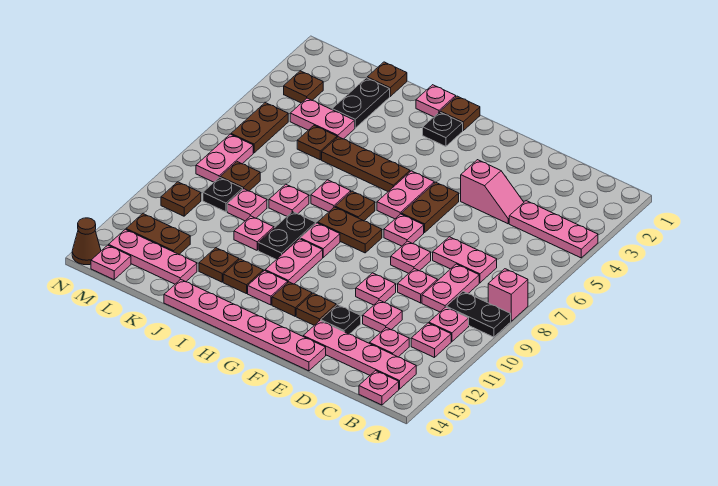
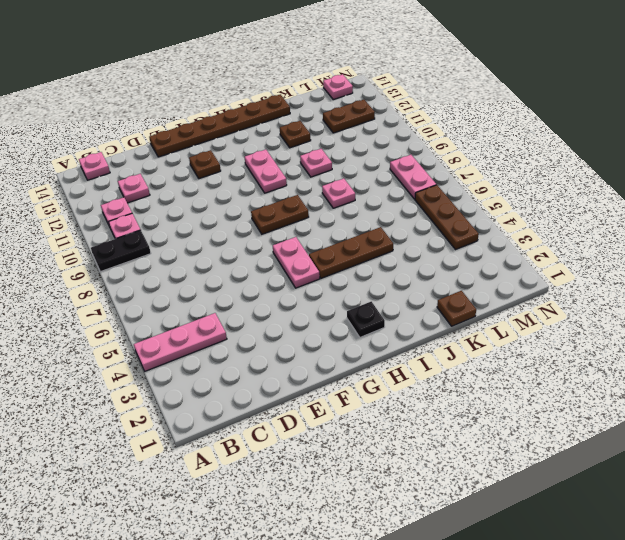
brown 1x6 plate [149,94,290,157] -> pink 1x6 plate [164,279,326,371]
brown 1x3 plate [415,185,479,249] -> brown 1x2 plate [231,102,288,153]
none -> pink 1x1 brick [488,269,528,321]
none -> pink 1x4 plate [303,321,416,389]
none -> pink 1x2 plate [433,237,497,283]
none -> pink 1x2 plate [422,264,479,312]

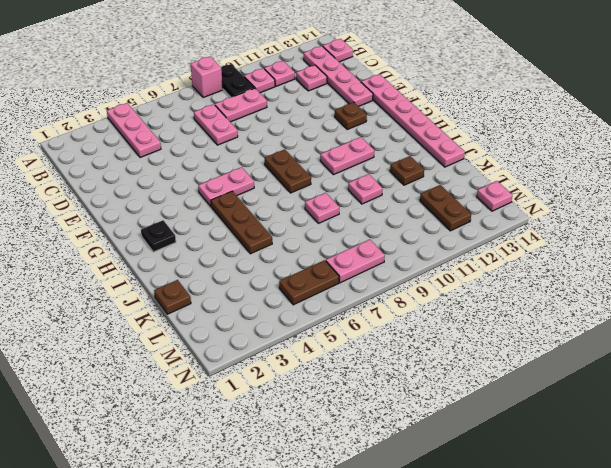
none -> pink 1x2 slope [461,160,524,224]
none -> pink 1x1 plate [398,269,437,303]
none -> pink 1x1 plate [363,300,402,332]
none -> pink 1x1 plate [391,241,431,273]

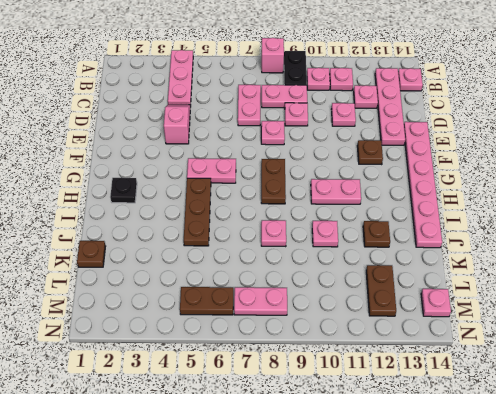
none -> pink 1x1 plate [356,273,396,305]
none -> black 1x1 plate [321,305,361,334]
none -> brown 1x2 plate [401,182,459,233]
none -> pink 1x1 plate [384,214,424,246]

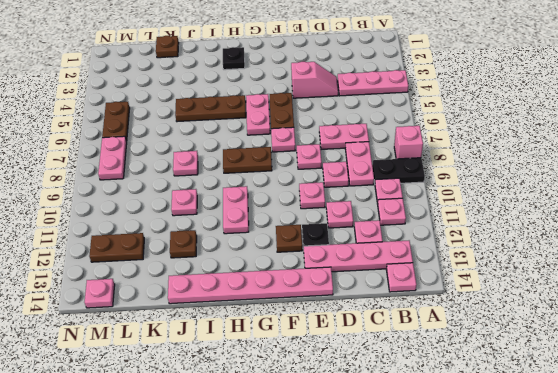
none -> brown 1x1 plate [272,282,312,316]
none -> brown 1x1 plate [440,96,480,130]
none -> brown 1x1 plate [335,191,375,221]
none -> pink 1x1 plate [300,223,340,257]

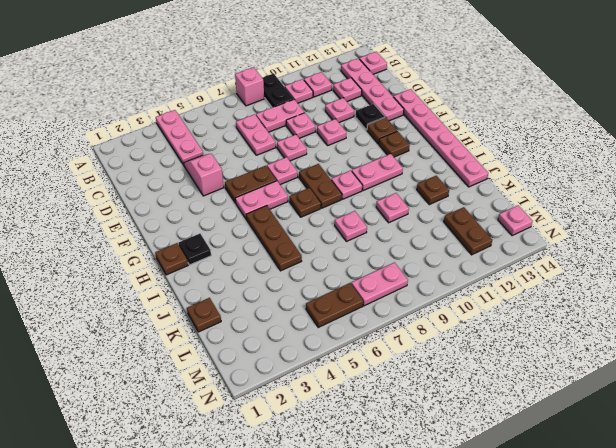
none -> pink 1x1 plate [248,270,288,305]
none -> pink 1x1 plate [416,85,456,117]
none -> pink 1x1 plate [311,180,351,212]
none -> black 1x2 plate [258,212,316,259]

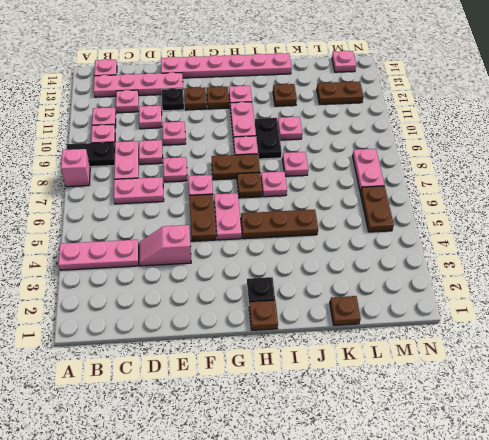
none -> pink 1x1 plate [416,85,456,117]
none -> brown 1x1 plate [223,259,263,294]
none -> black 1x2 plate [332,78,390,128]
none -> pink 1x2 plate [290,98,355,139]

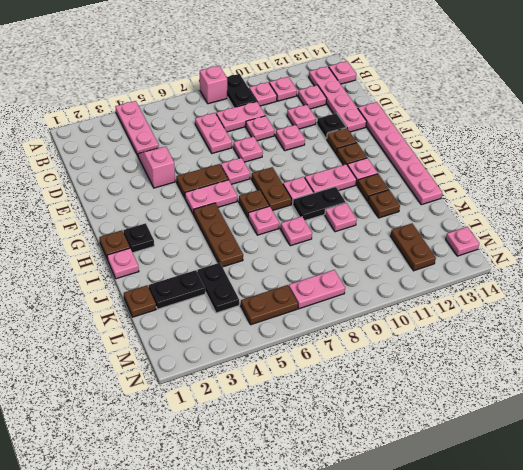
black 1x2 plate [197,263,239,313] -> pink 1x2 plate [290,98,355,139]
none -> brown 1x1 plate [297,126,337,160]
none -> pink 1x1 plate [227,189,267,221]
none -> pink 1x3 plate [109,229,197,284]
none -> brown 1x1 plate [220,162,260,191]

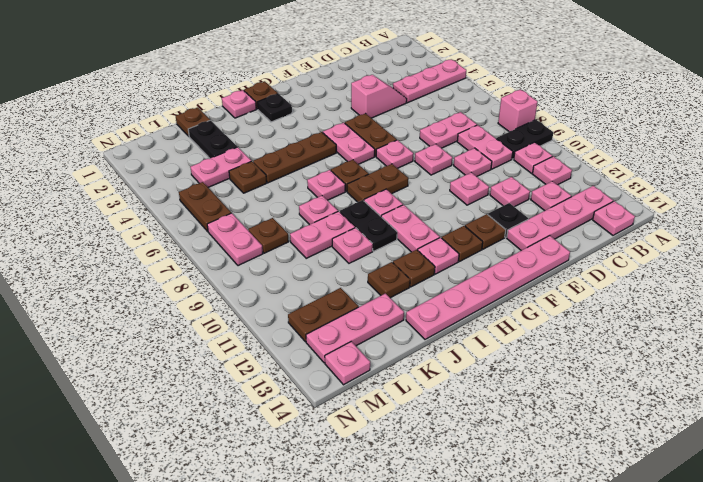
pink 1x2 plate [290,211,355,258] -> pink 1x1 plate [227,189,267,221]
none -> black 1x1 plate [203,177,243,212]
none -> brown 1x1 plate [284,71,323,103]
none -> brown 1x1 plate [161,182,201,216]
none -> brown 1x1 cone [72,218,101,265]

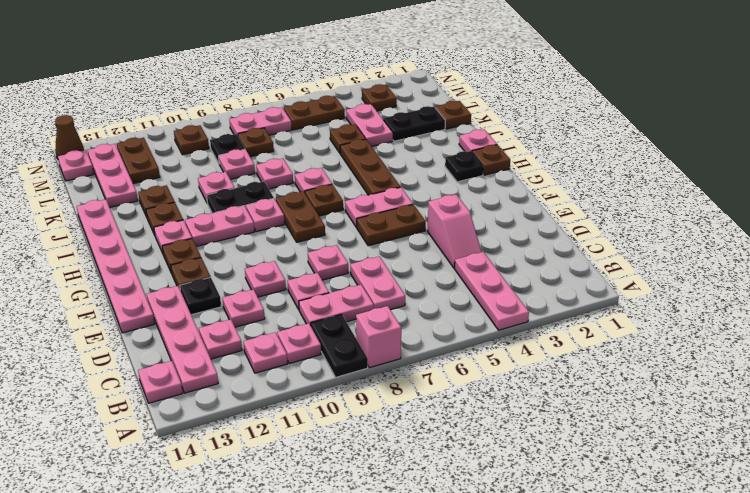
none -> pink 1x1 plate [384,214,424,246]

